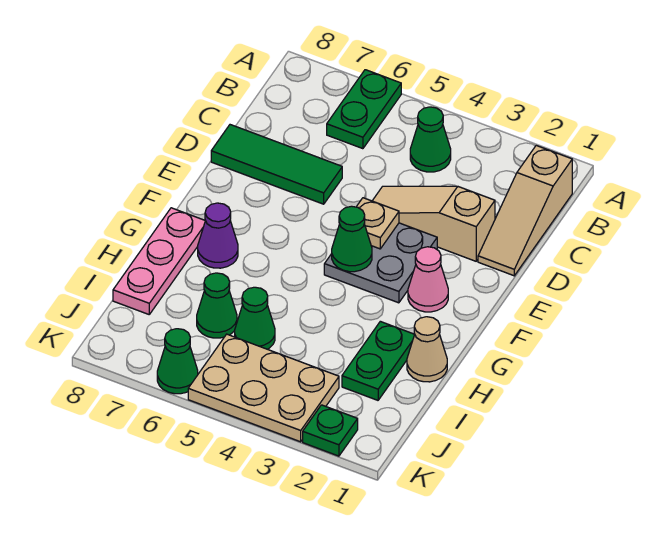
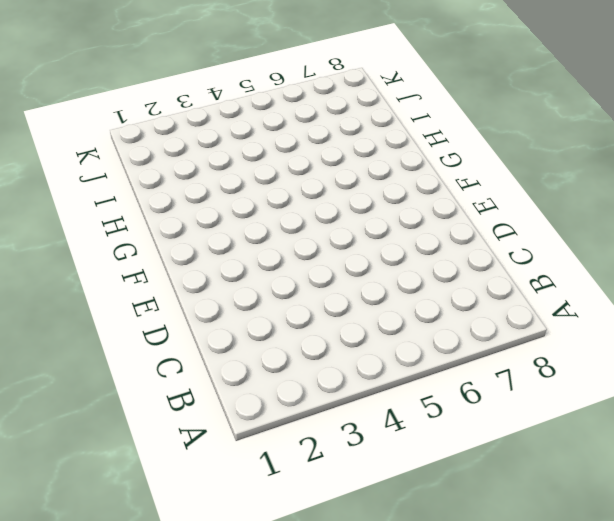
none -> green 1x2 plate [327,70,401,149]
none -> tan 1x3 slope [478,146,572,276]
none -> green 1x1 cone [410,107,451,172]

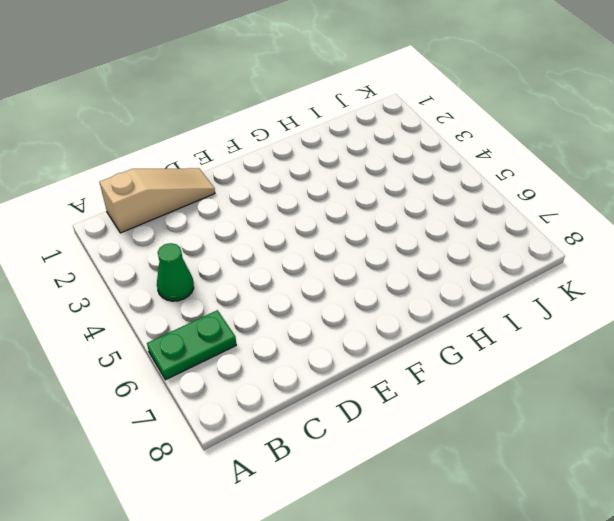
none -> tan 1x3 slope [372,186,495,261]
none -> green 1x3 tile [211,125,342,204]
none -> grey 2x2 plate [324,223,437,303]

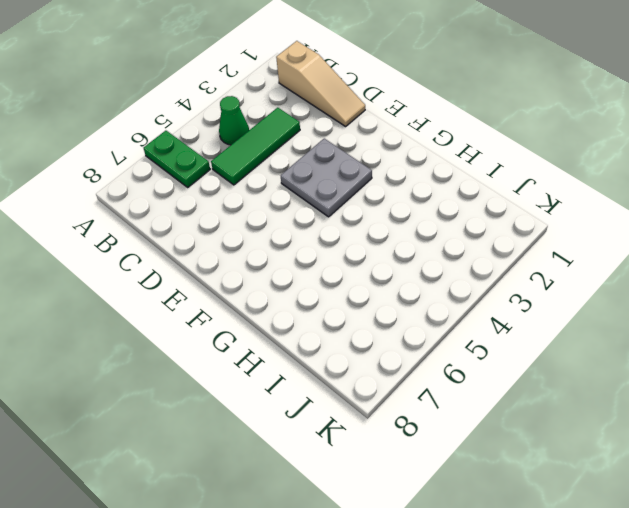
green 1x3 tile [211,108,300,185] -> green 1x3 tile moved to [211,125,342,204]
none -> tan 1x3 slope [372,186,495,261]
none -> pink 1x1 cone [408,247,448,312]
none -> purple 1x1 cone [198,203,238,268]

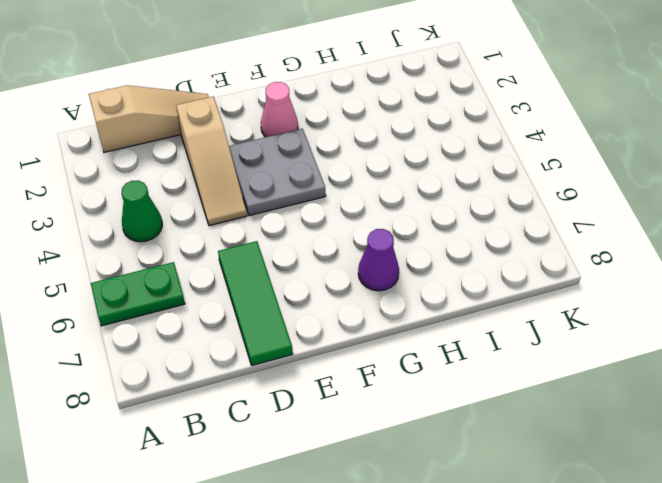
none -> pink 1x3 plate [113,208,205,314]
none -> tan 1x1 cone [407,317,447,382]
none -> green 1x2 plate [342,321,415,400]

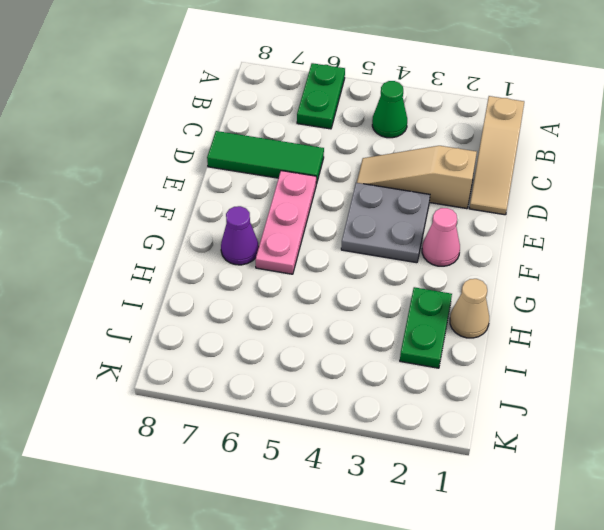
pink 1x3 plate [255,171,316,274] -> pink 1x3 plate moved to [113,208,205,314]
none -> green 1x1 cone [235,287,275,349]
none -> green 1x1 cone [197,273,237,338]
none -> tan 2x3 plate [188,334,339,442]

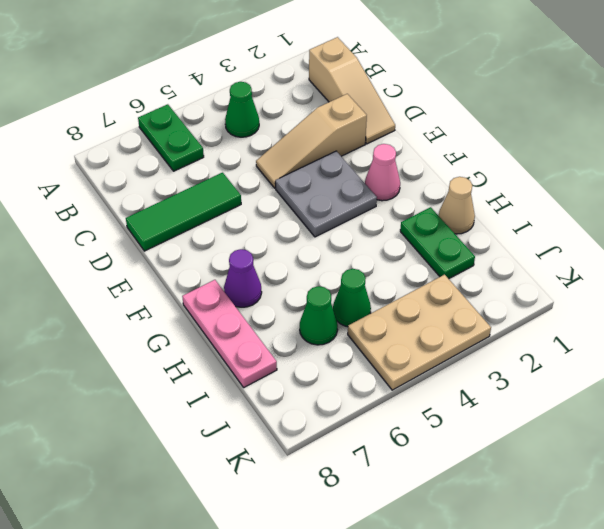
none -> green 1x1 plate [303,405,358,456]
none -> green 1x1 cone [157,329,198,394]
none -> tan 1x1 plate [357,198,399,249]

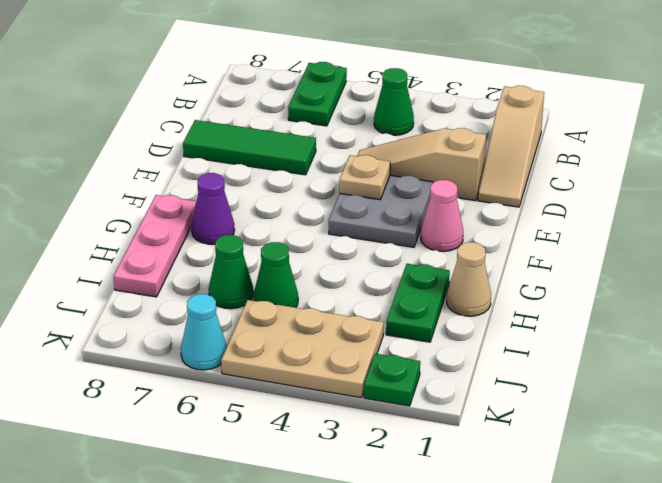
cyan 1x1 cone [181,294,227,370] -> green 1x1 cone [157,329,198,394]
none -> green 1x1 cone [332,206,372,272]

